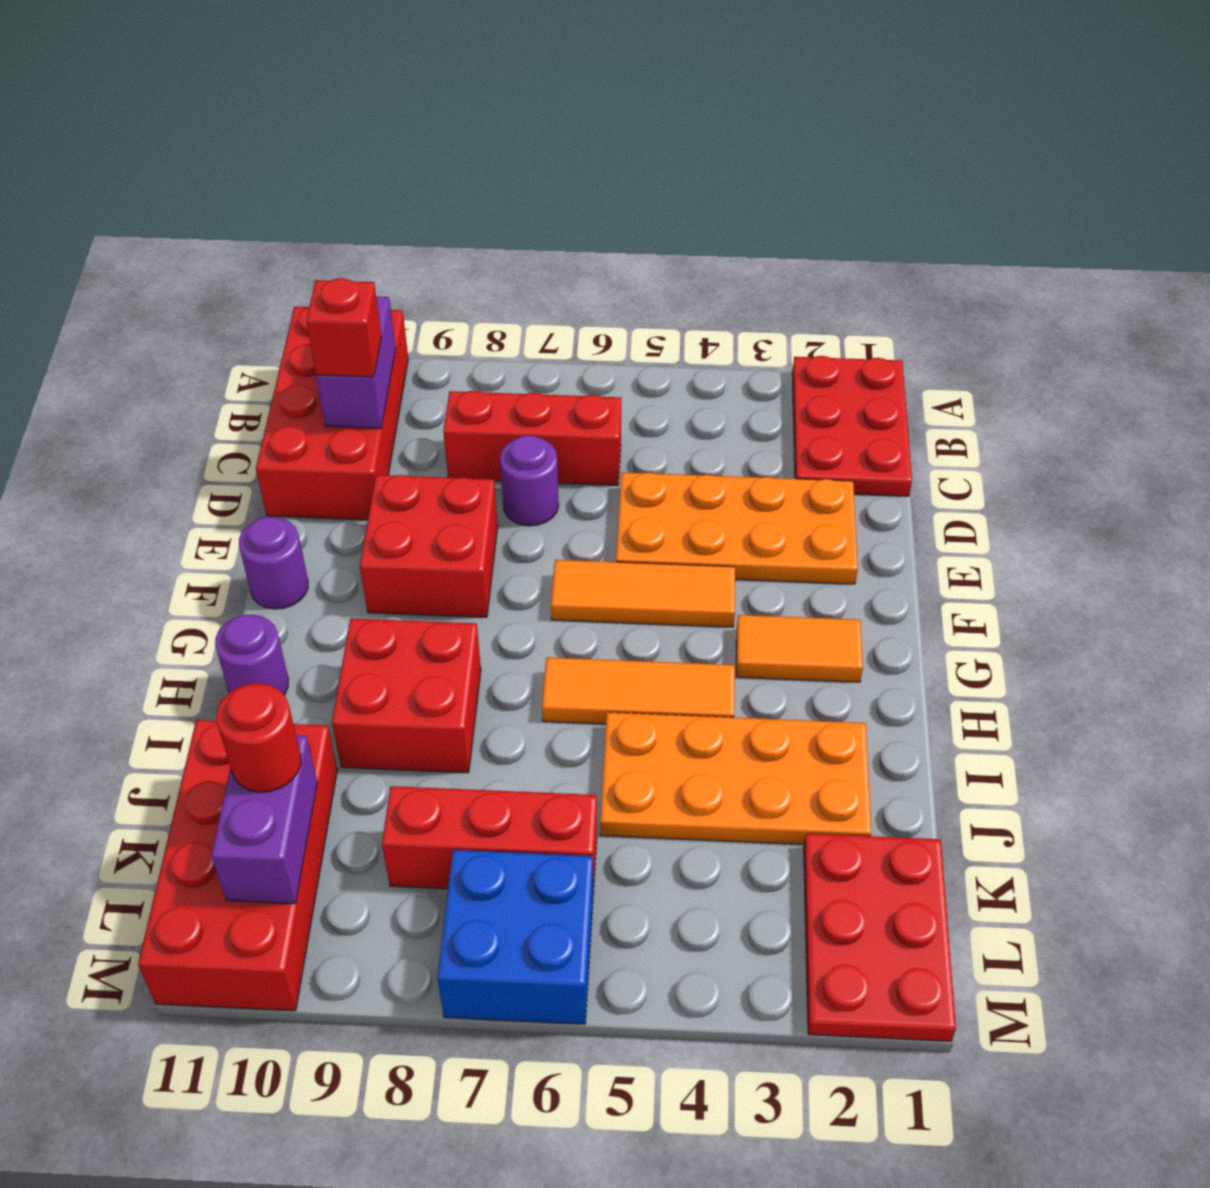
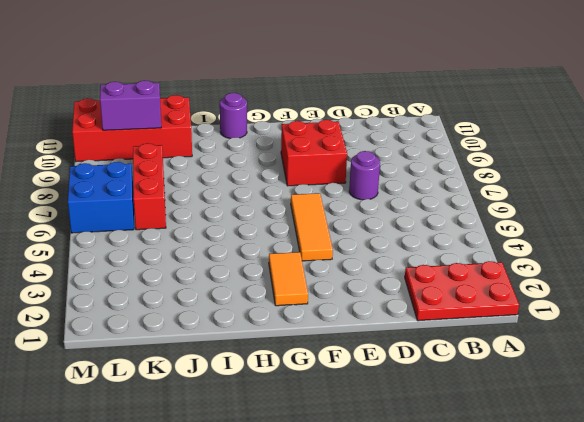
none -> red 2x4 brick [256,307,408,520]
none -> red 1x3 brick [443,391,621,486]
none -> orange 2x4 plate [616,472,858,584]

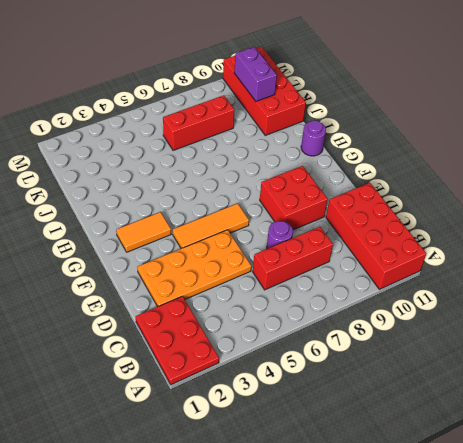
none -> purple 1x1 round brick [239,517,308,609]
none -> orange 1x3 tile [542,657,735,724]
none -> red 2x2 brick [332,618,481,773]

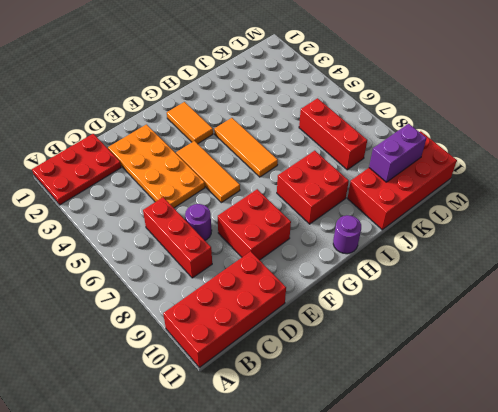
none -> purple 1x1 round brick [239,517,308,609]
none -> orange 2x4 plate [600,712,872,844]
none -> red 2x3 plate [804,833,956,1041]

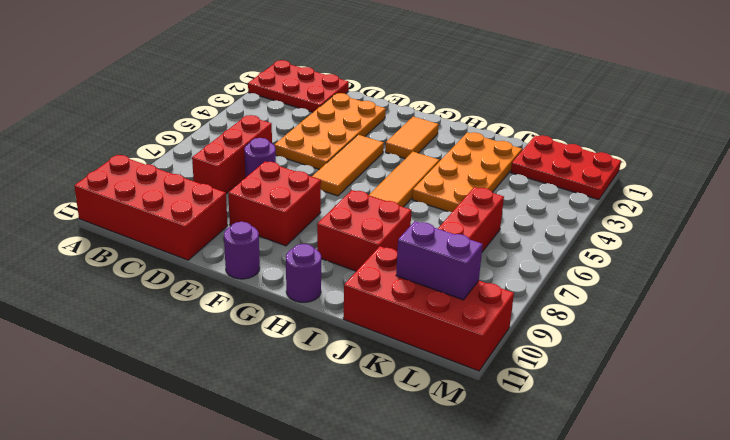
none -> blue 2x2 brick [437,850,593,1024]
none -> purple 1x2 brick [316,297,396,429]
none -> red 1x1 brick [306,278,382,377]

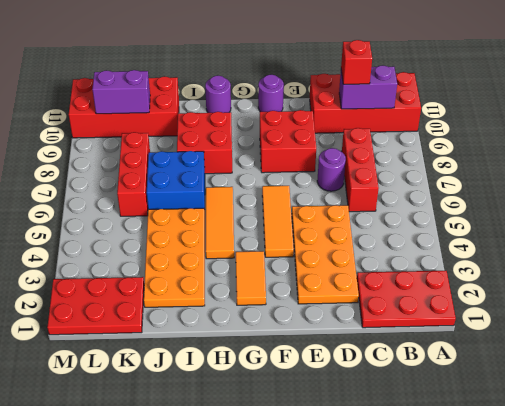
blue 2x2 brick [147,151,205,209] -> blue 2x2 brick moved to [437,850,593,1024]
none -> red 1x1 round brick [216,683,301,792]

